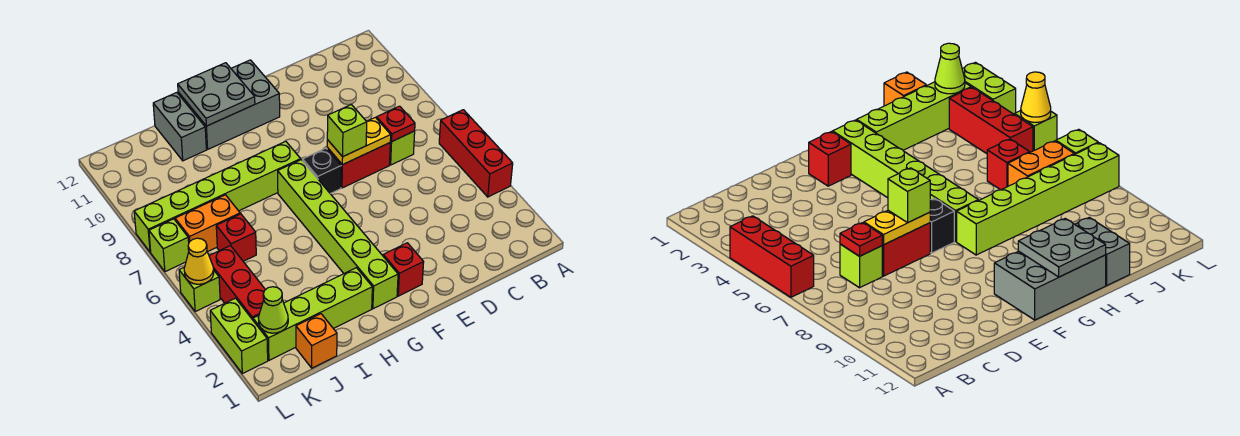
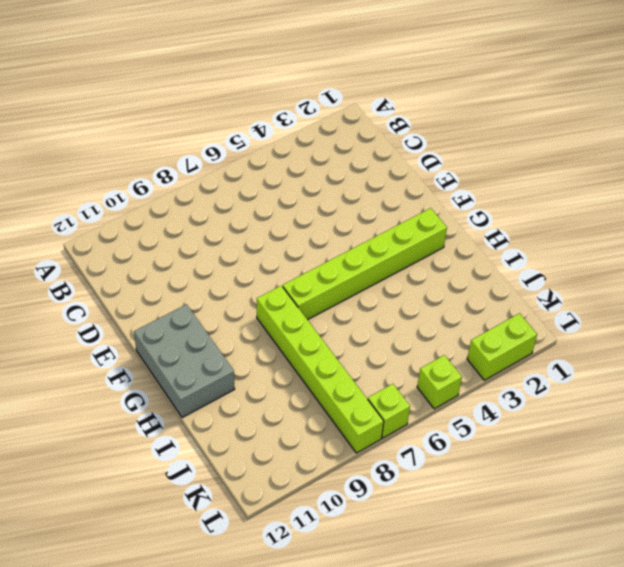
none -> red 1x3 brick [439,110,513,197]
none -> lime 1x1 brick [390,131,415,165]
none -> red 1x2 brick [327,143,390,188]

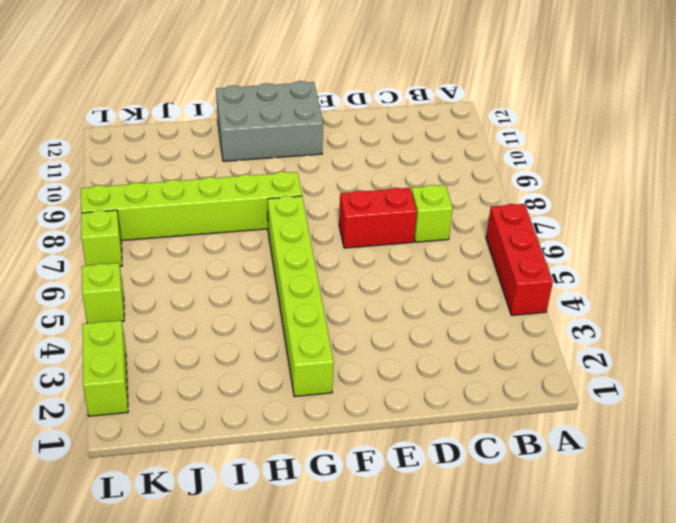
none -> red 1x1 brick [383,243,424,296]
none -> black 1x1 brick [303,148,341,194]
none -> lime 1x4 brick [253,268,372,360]

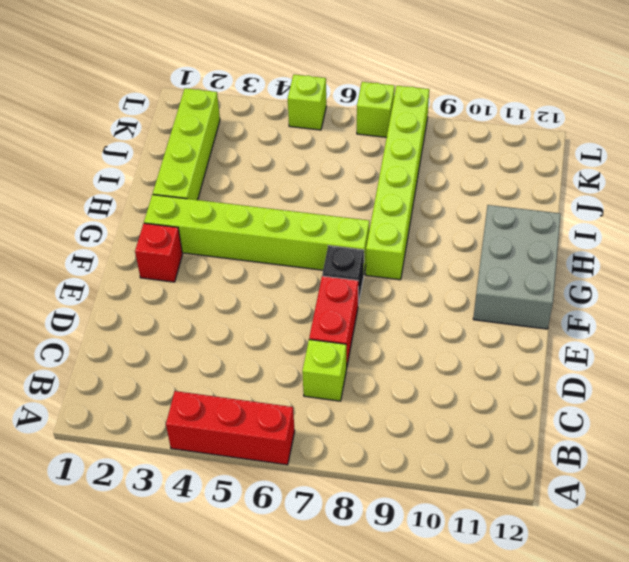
none -> grey 1x2 brick [153,93,206,161]
none -> orange 1x1 brick [296,314,337,368]
none -> red 1x1 brick [216,214,256,261]

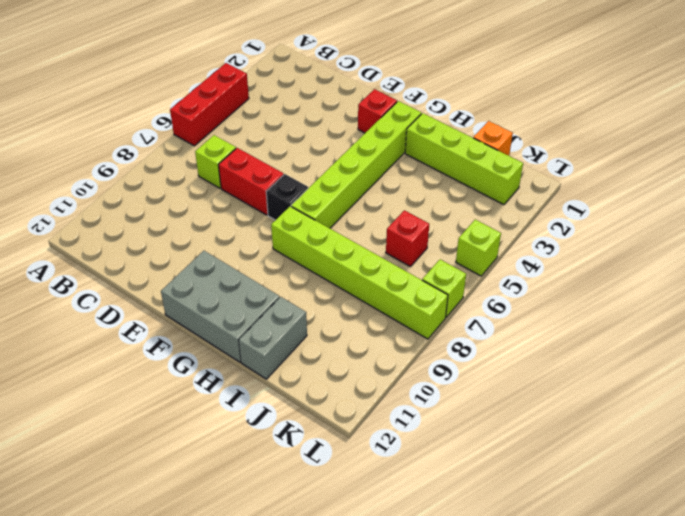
none -> orange 1x2 brick [175,195,240,252]
none -> red 1x3 brick [209,246,265,320]
none -> lime 1x2 brick [210,298,268,374]

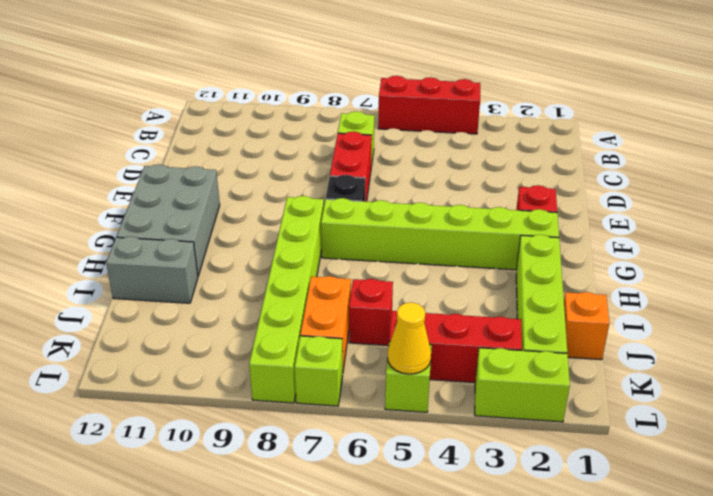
none -> red 1x1 plate [377,106,415,142]
none -> yellow 1x2 plate [327,117,391,165]
none -> grey 2x2 plate [178,63,255,126]

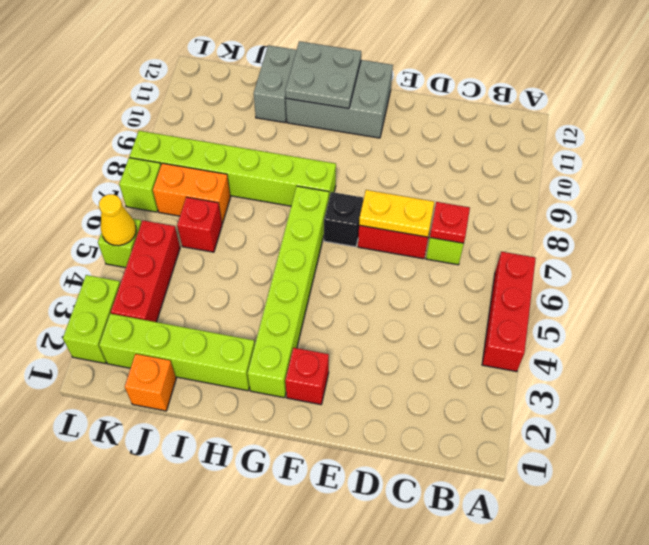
none -> lime 1x1 cone [258,287,288,333]
none -> lime 1x1 brick [327,105,367,157]

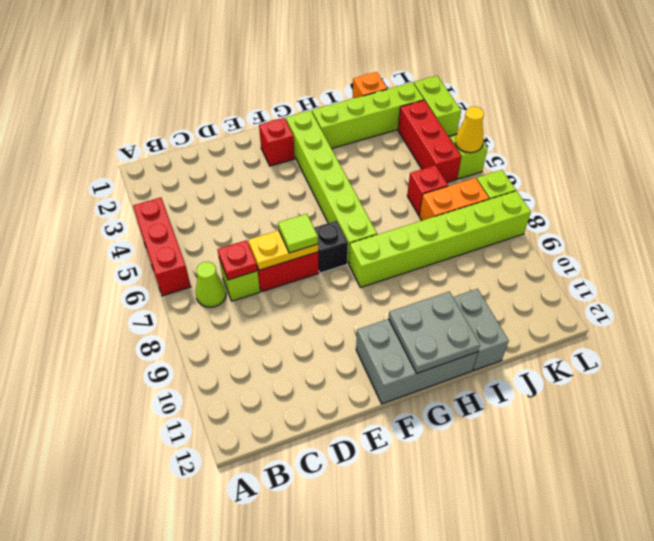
lime 1x1 cone [196,262,226,307] -> lime 1x1 cone moved to [258,287,288,333]
lime 1x1 tile [278,214,318,253] -> lime 1x1 brick [327,105,367,157]

